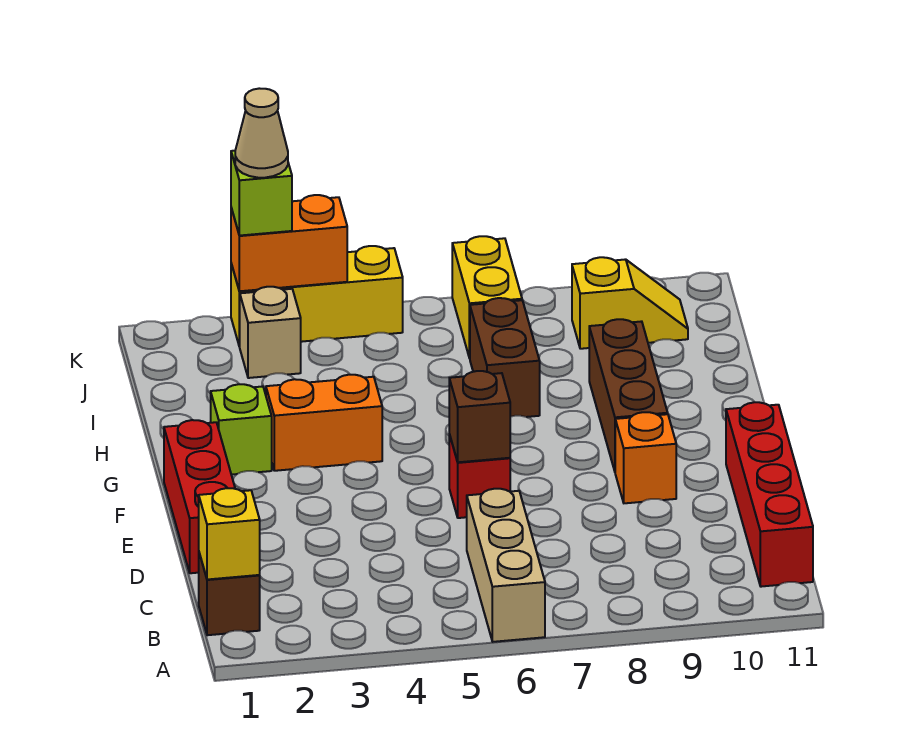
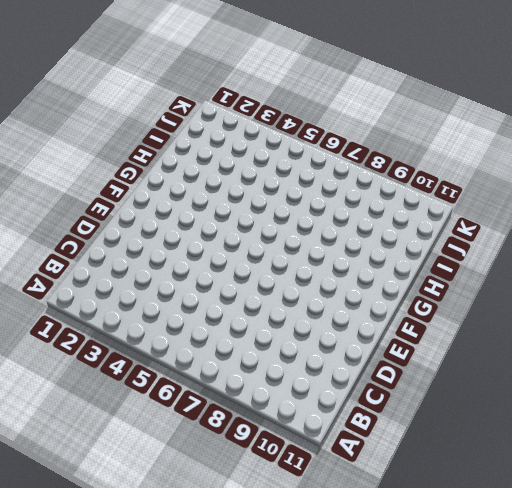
none -> tan 1x3 brick [467,489,545,642]
none -> brown 1x1 brick [199,553,260,635]
none -> red 1x4 brick [726,402,813,587]

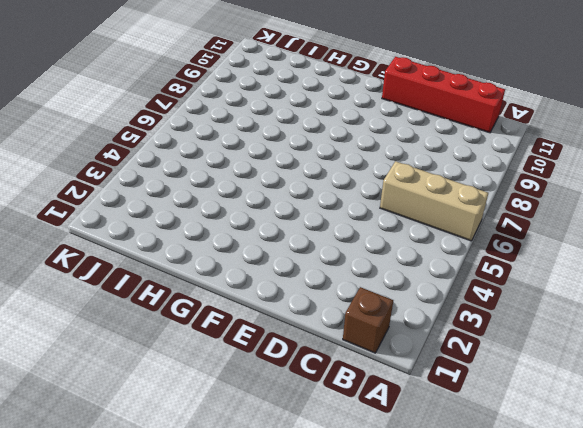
none -> red 1x3 brick [164,420,235,573]
none -> red 1x1 brick [449,434,510,518]
none -> orange 1x1 brick [615,412,676,503]

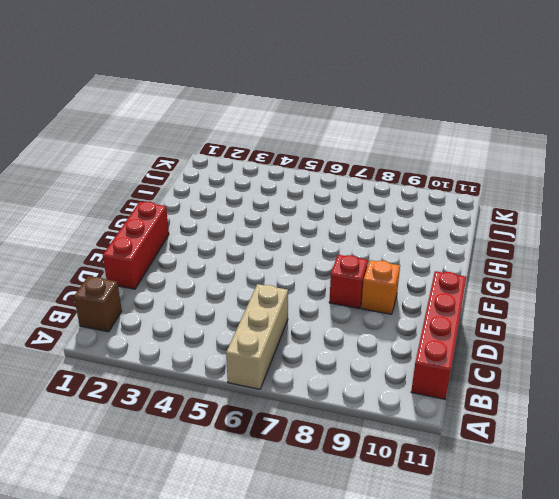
red 1x1 brick [329,255,368,308] -> red 1x1 brick moved to [449,434,510,518]
none -> brown 1x3 brick [589,319,668,471]
none -> lime 1x1 brick [211,384,272,475]
none -> orange 1x2 brick [266,375,382,471]

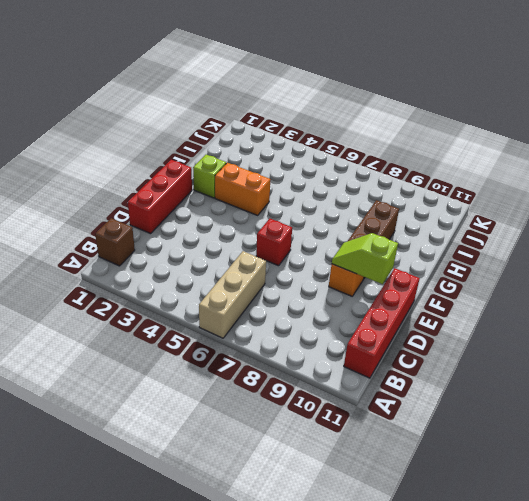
lime 1x2 slope [332,233,398,284] -> none
none -> brown 1x2 brick [470,298,540,417]
none -> tan 1x1 brick [240,287,301,378]
none -> yellow 1x2 brick [452,236,522,358]

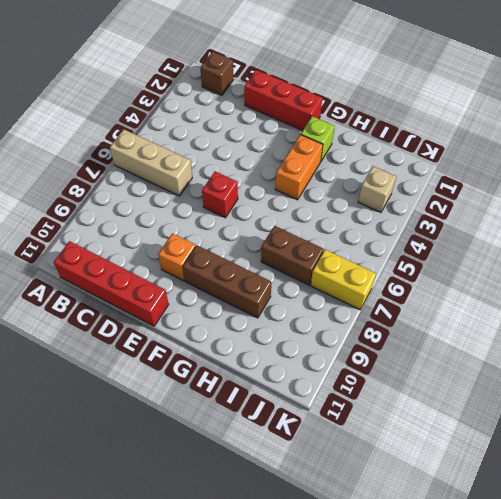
none -> yellow 1x2 slope [572,257,688,349]
none -> yellow 1x3 brick [231,246,403,347]
none -> yellow 1x1 brick [199,488,260,580]

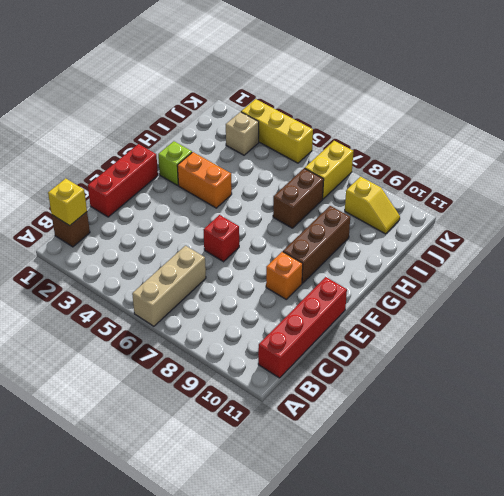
none -> brown 1x1 brick [449,371,510,462]
none -> orange 1x2 brick [231,195,347,291]
none -> lime 1x1 brick [231,151,292,236]

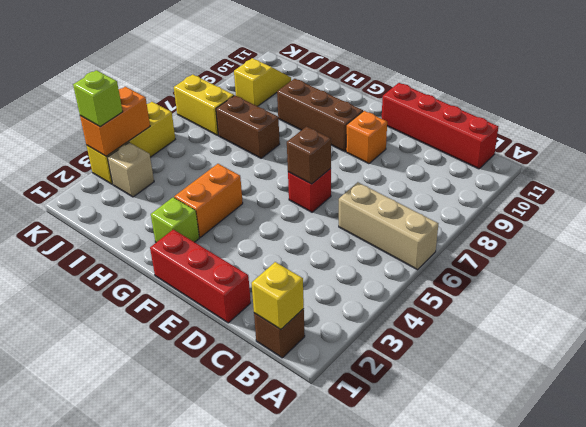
none -> tan 1x1 cone [235,88,288,178]

